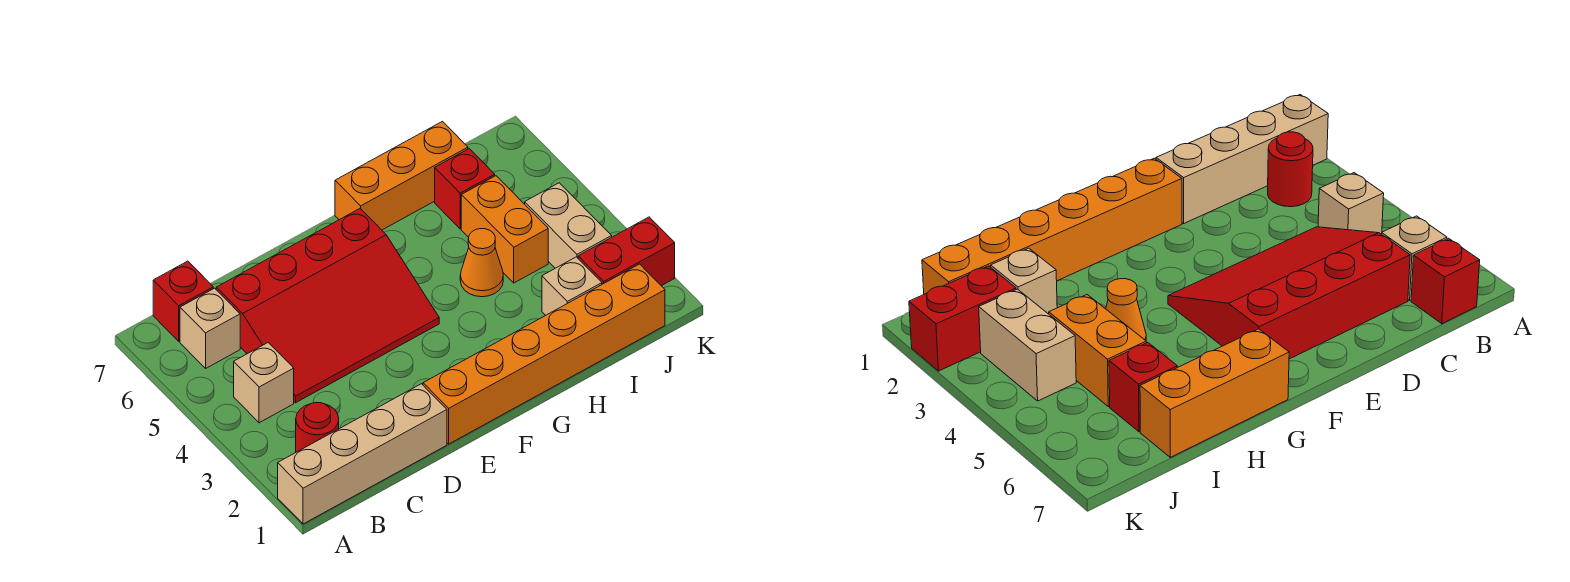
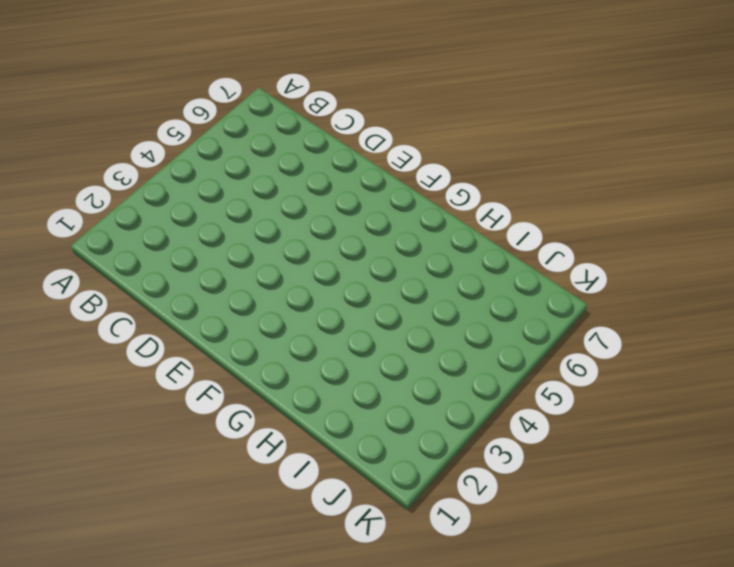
none -> tan 1x4 brick [278,384,447,524]
none -> red 1x1 round brick [296,403,339,452]
none -> tan 1x1 brick [234,343,294,423]

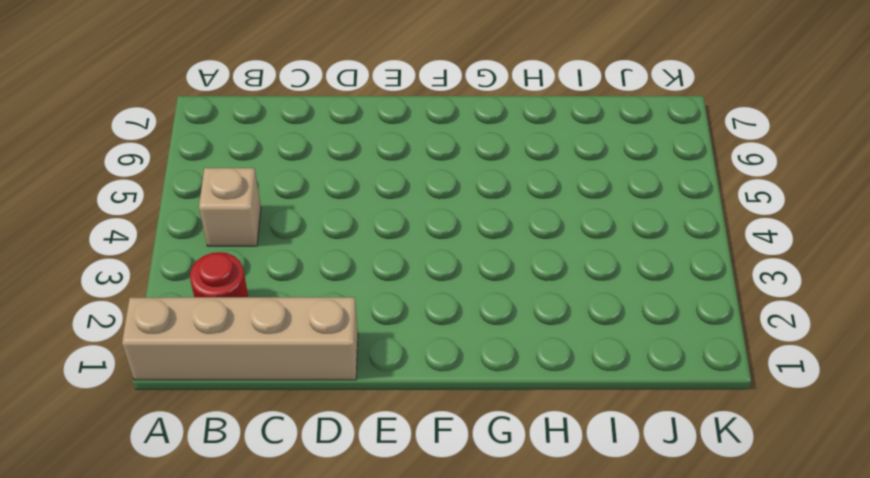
none -> tan 1x1 brick [180,288,240,368]
none -> red 1x1 brick [153,261,213,341]
none -> red 3x4 slope [216,209,439,403]

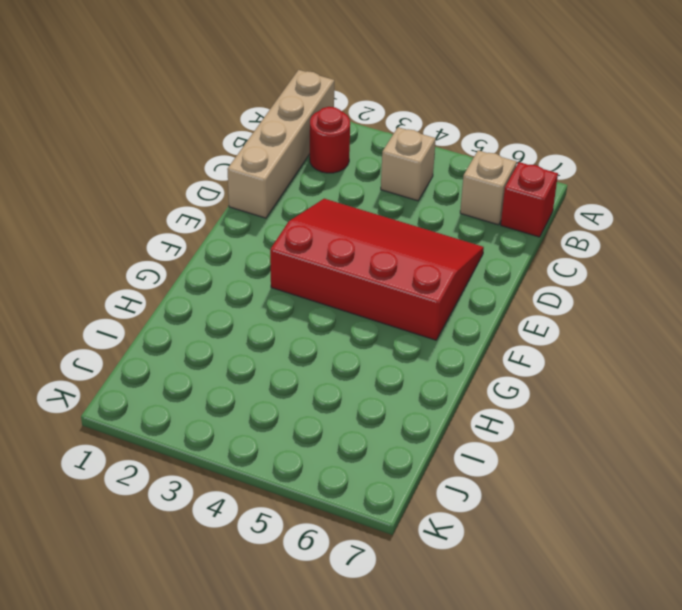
red 3x4 slope [270,199,484,340] -> red 3x4 slope turned to [216,209,439,403]
none -> orange 1x6 brick [423,264,665,444]
none -> orange 1x3 brick [335,122,468,230]
none -> orange 1x1 cone [460,229,503,297]

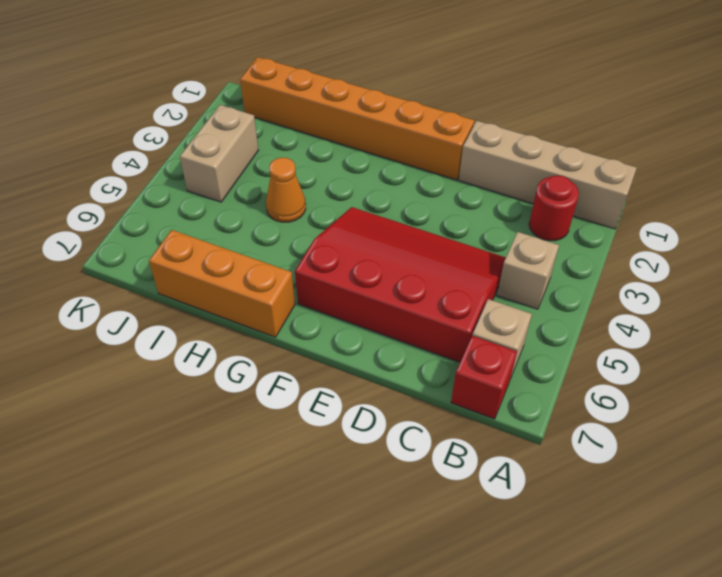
none -> tan 1x1 brick [542,257,602,315]
none -> orange 1x2 brick [461,176,548,283]
none -> red 1x1 brick [435,149,495,229]

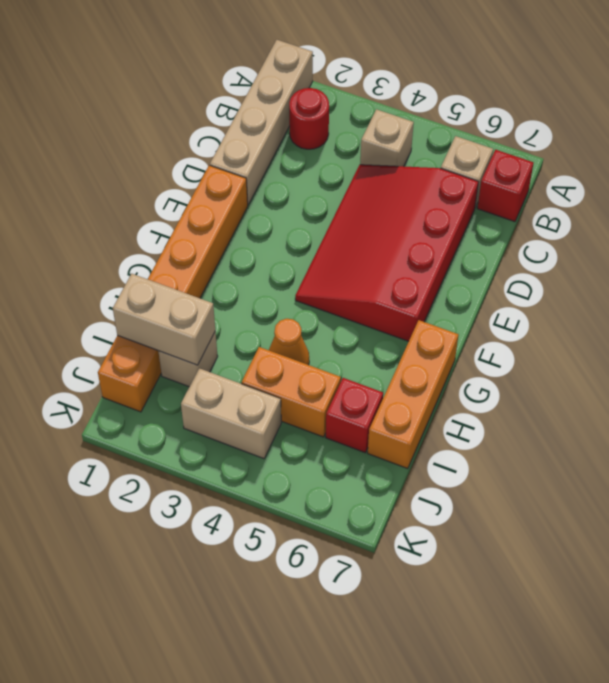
tan 1x2 brick [113,274,215,365] -> none
none -> red 1x2 brick [578,217,675,286]

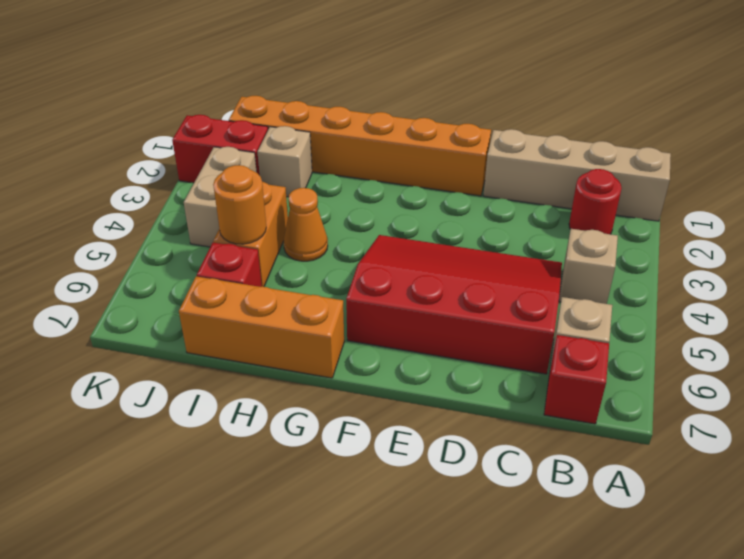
orange 1x1 round brick [213,165,266,244] -> none

